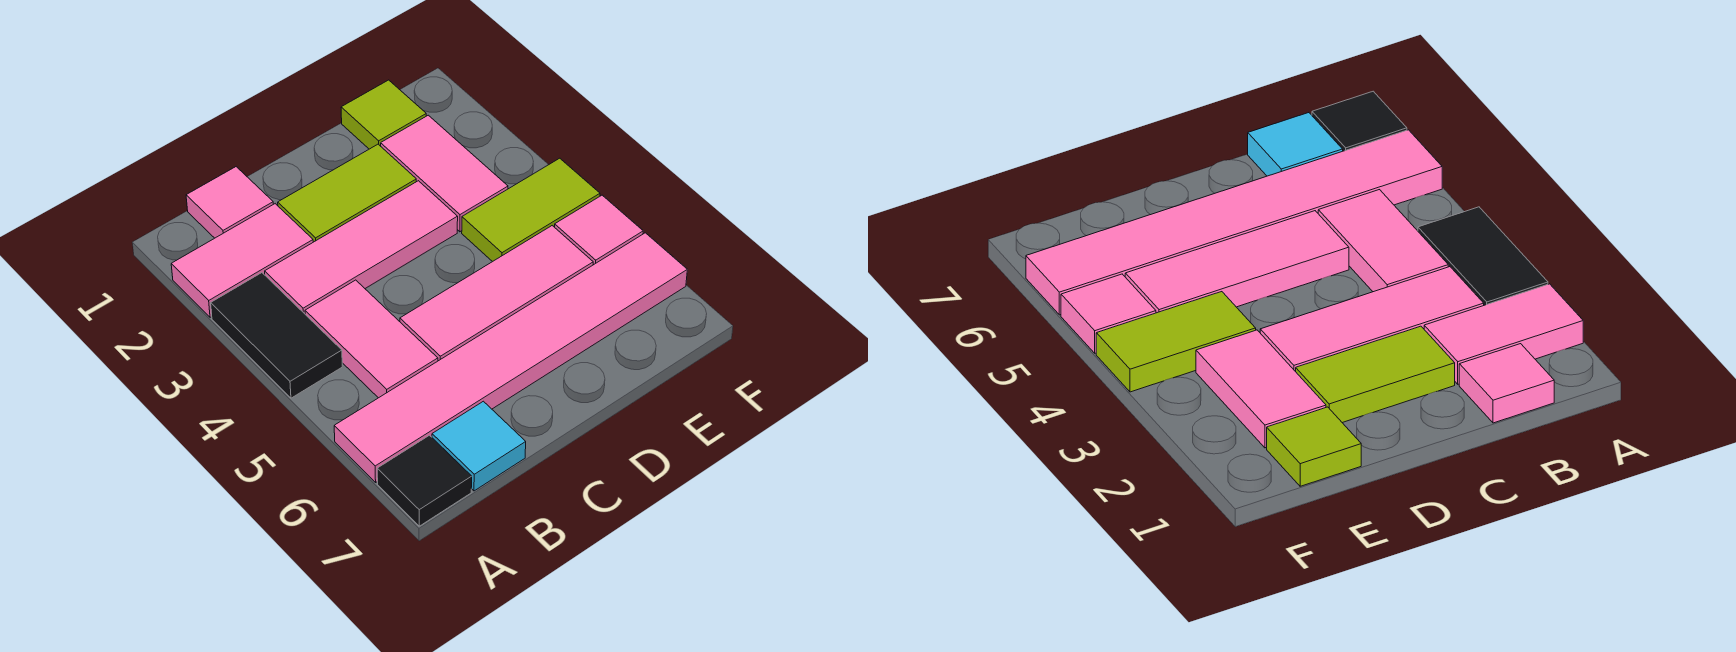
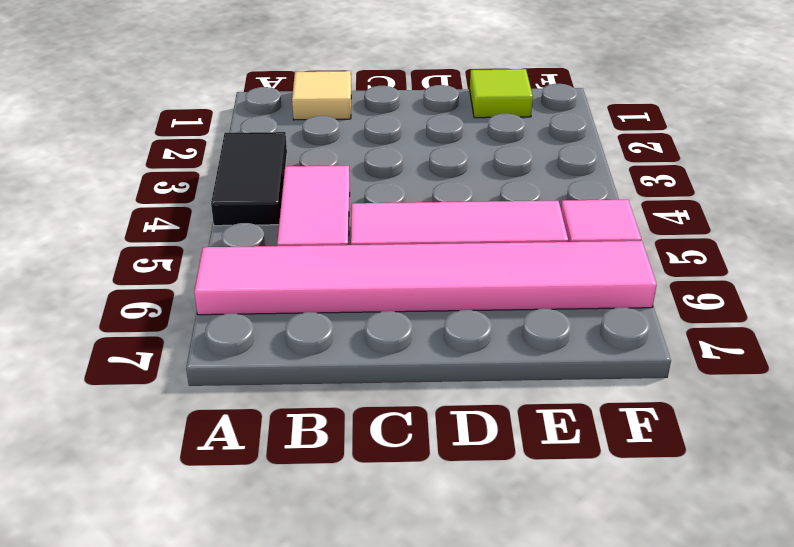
tan 1x1 tile [292,71,351,120] -> pink 1x1 tile [186,167,273,238]
none -> pink 1x2 tile [171,204,313,317]
none -> black 1x1 tile [377,435,472,526]
none -> pink 1x3 tile [265,181,458,314]

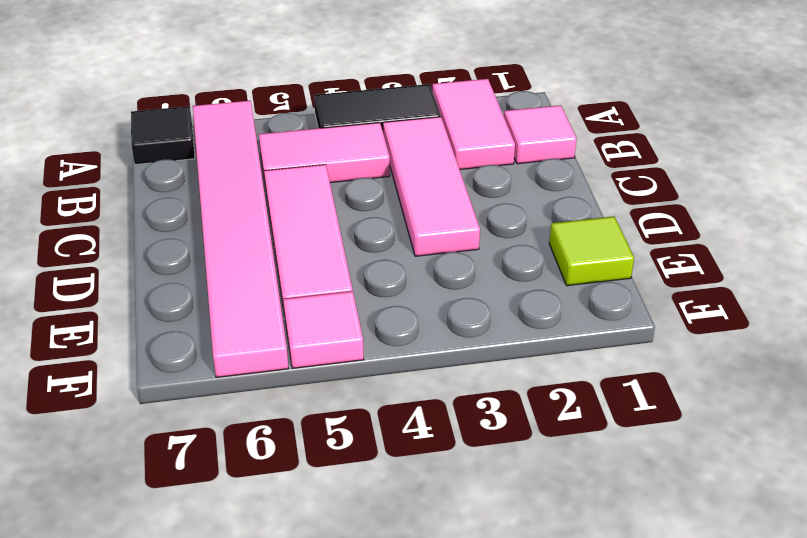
none -> cyan 1x1 tile [432,401,526,491]
none -> lime 1x2 tile [278,144,416,242]
none -> pink 1x2 tile [381,115,508,232]

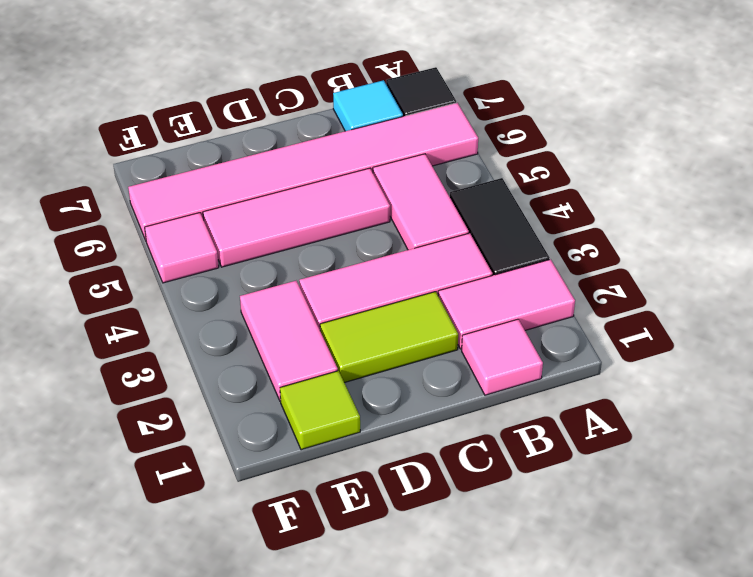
none -> lime 1x2 tile [462,158,600,262]

